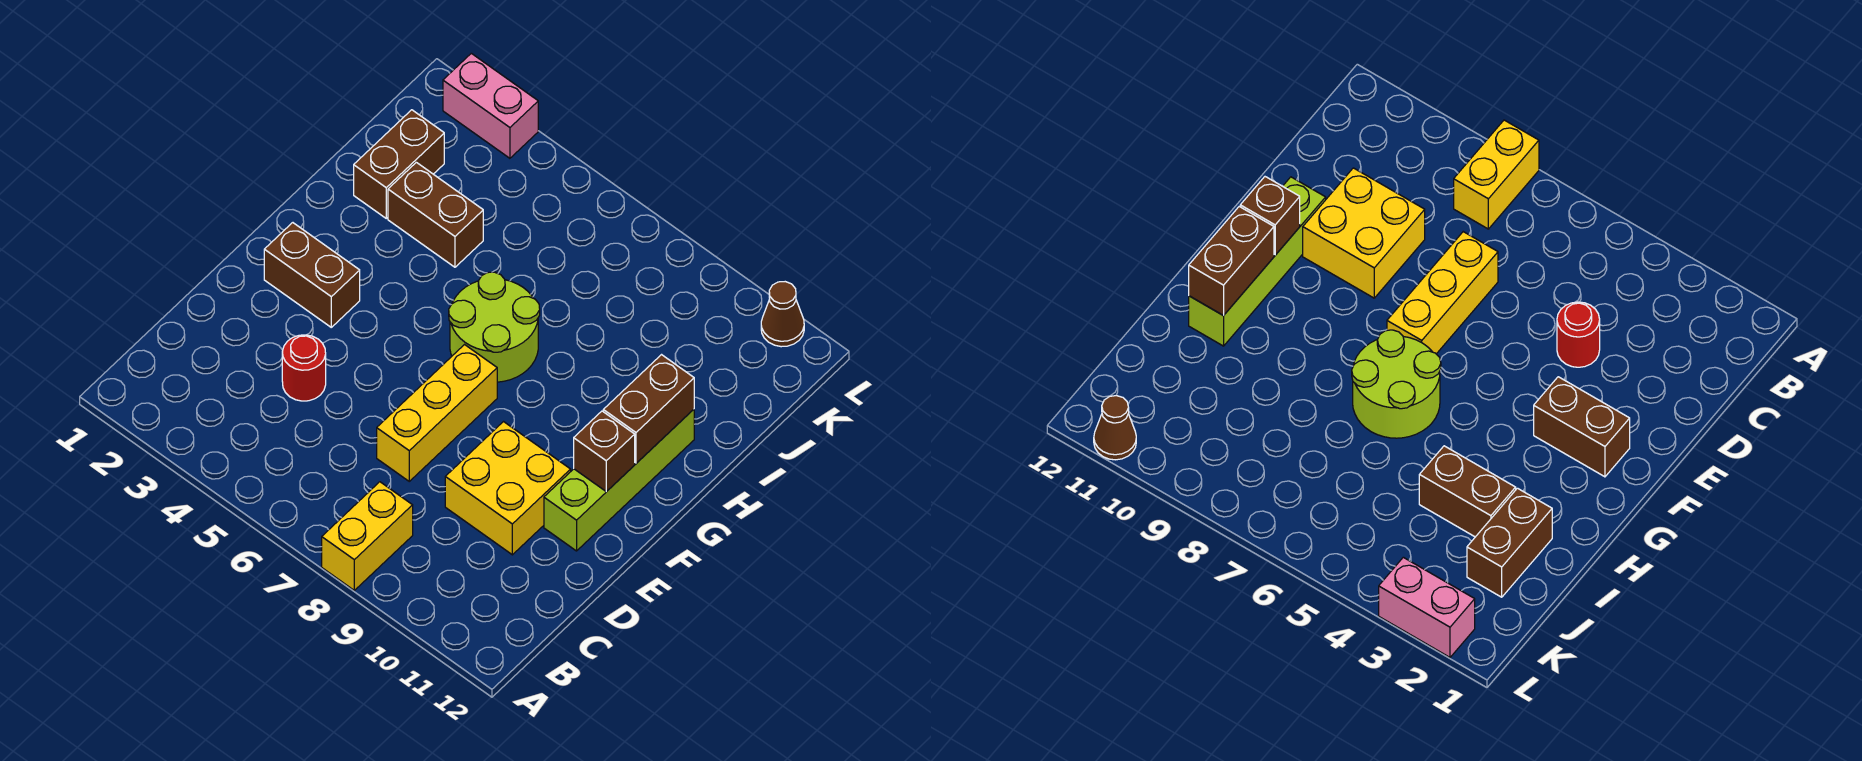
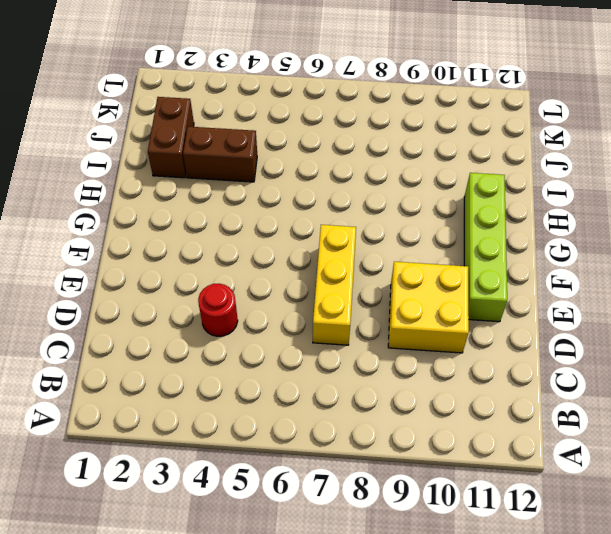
none -> yellow 1x2 brick [322,482,413,590]
none -> brown 1x2 brick [264,223,360,327]
none -> lime 2x2 round brick [449,272,540,382]

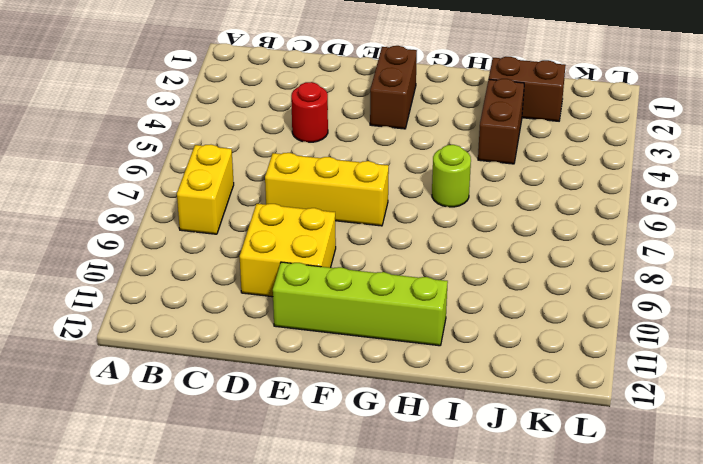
yellow 1x2 brick [177,145,234,234] -> yellow 1x2 brick turned to [322,482,413,590]
lime 1x1 round brick [432,145,471,207] -> lime 2x2 round brick [449,272,540,382]
none -> pink 1x2 brick [443,53,538,158]
none -> brown 1x1 cone [761,282,804,347]
none -> brown 1x1 brick [574,411,635,492]

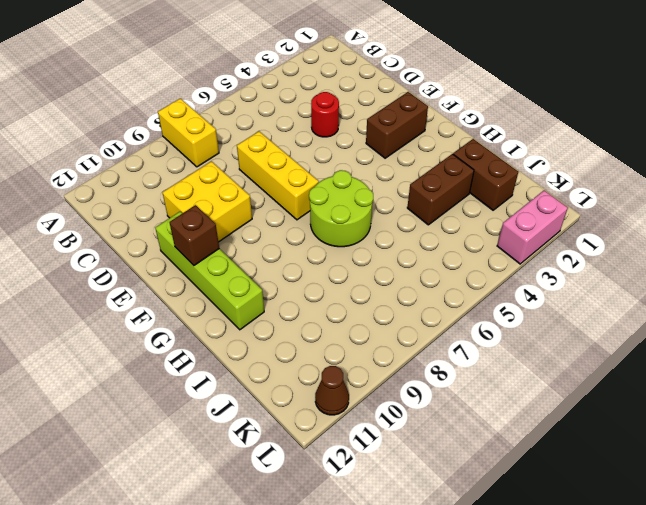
none -> brown 1x2 brick [603,355,694,463]

